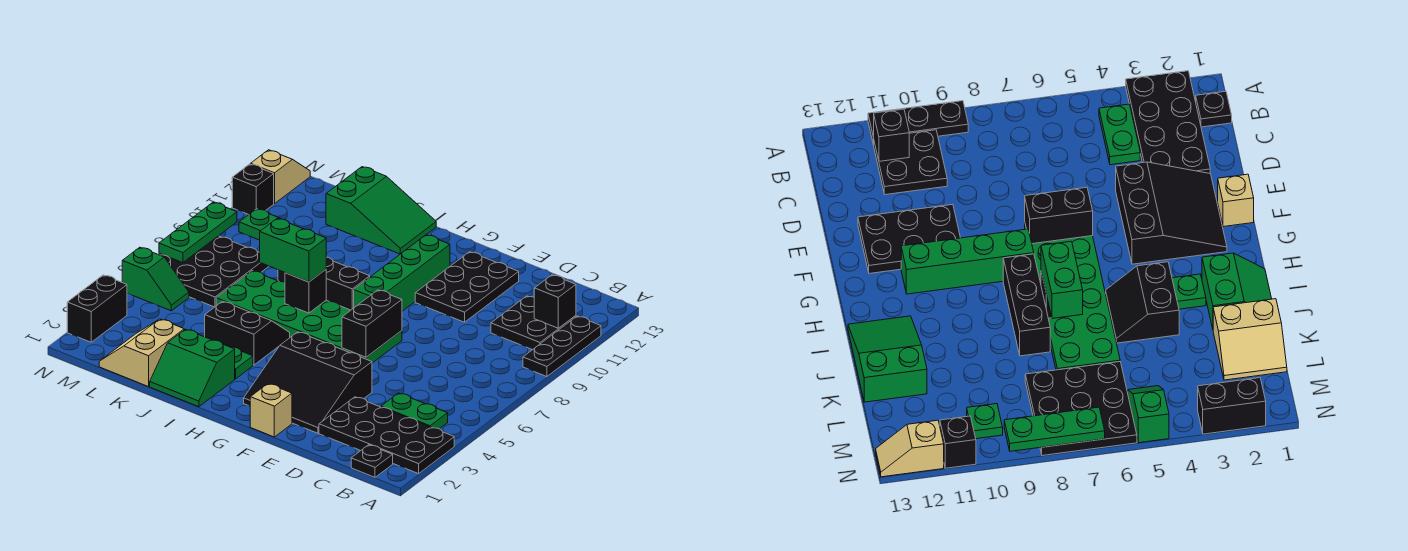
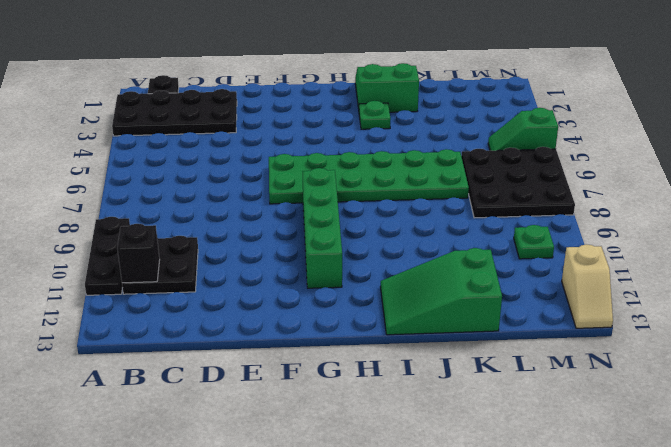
none -> green 1x2 plate [381,393,448,429]
none -> black 3x3 slope [244,332,372,433]
none -> black 2x3 plate [415,252,519,322]

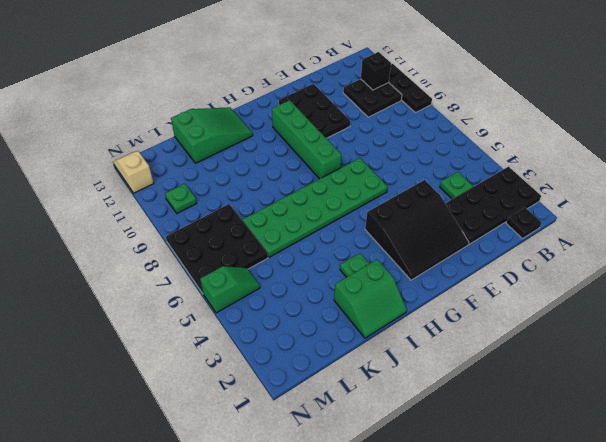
green 1x1 plate [440,172,473,199] -> green 1x2 plate [381,393,448,429]
none -> tan 1x1 brick [250,384,292,437]
none -> black 1x3 brick [278,257,370,310]
none -> black 2x2 slope [205,301,290,365]

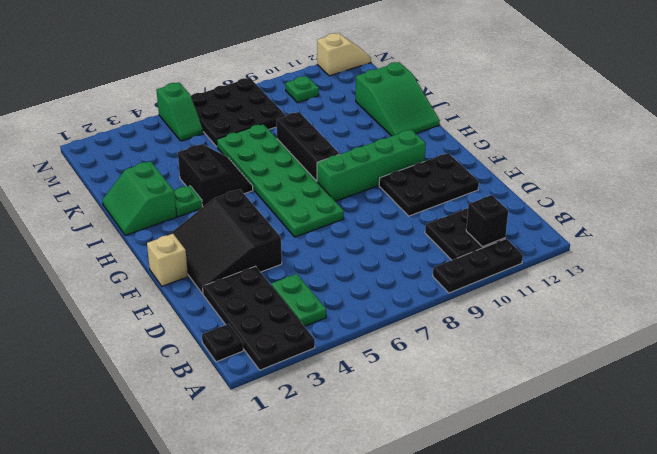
none -> tan 2x2 slope [99,319,184,387]
none -> black 1x2 brick [67,275,127,342]
none -> black 1x1 brick [232,164,274,215]

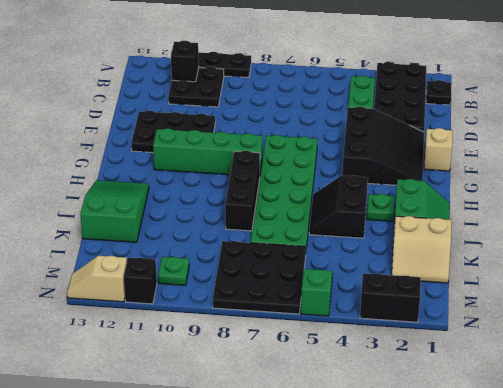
none -> black 1x2 brick [342,290,402,357]
none -> black 1x1 brick [285,270,326,313]
none -> green 1x3 plate [159,202,237,263]

